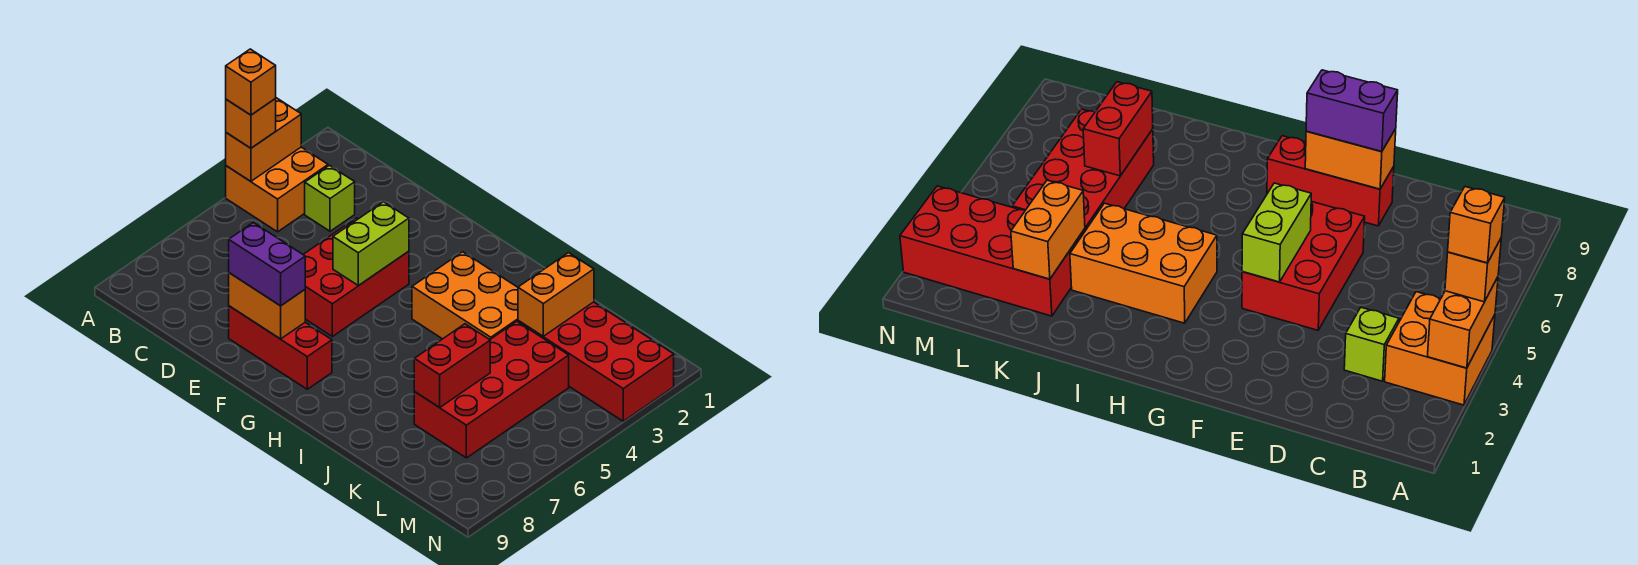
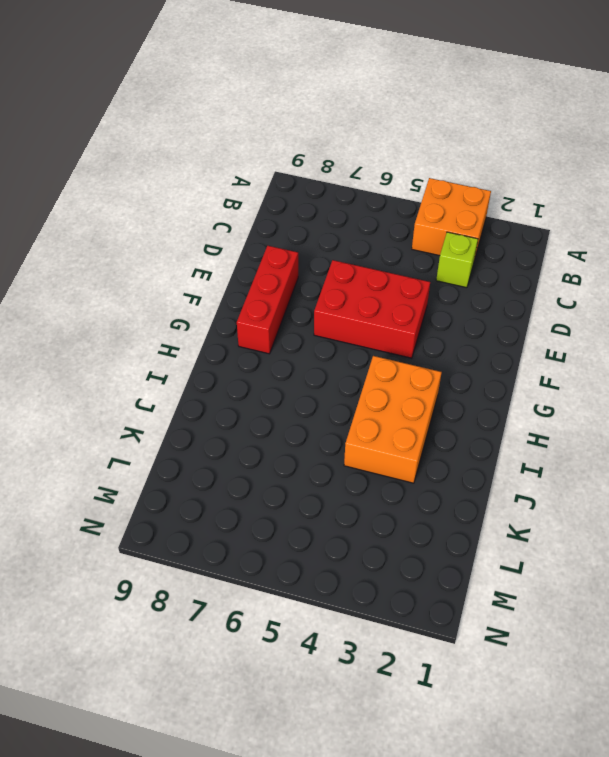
none -> red 2x4 brick [518,302,674,421]
none -> red 2x4 brick [414,321,569,458]
none -> orange 1x2 brick [226,98,301,181]

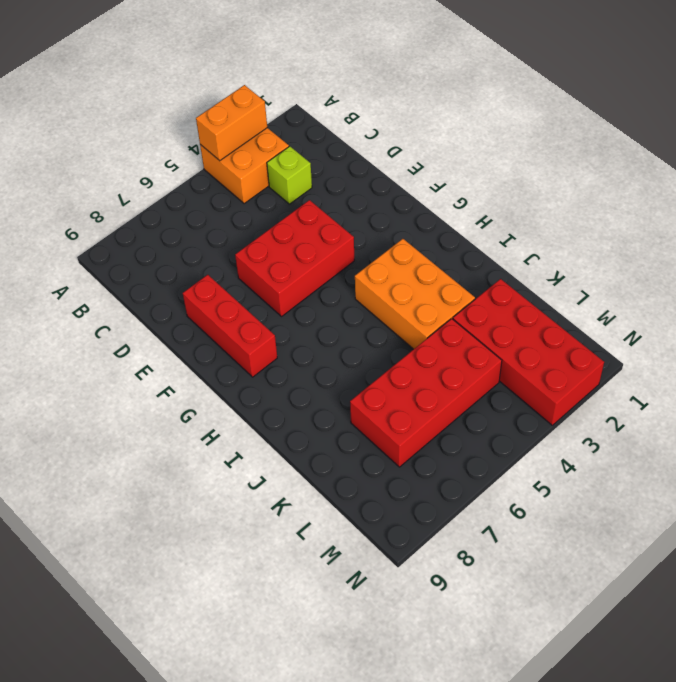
none -> orange 1x2 brick [229,273,305,339]
none -> lime 1x2 brick [333,202,409,286]
none -> orange 1x2 brick [518,253,594,336]

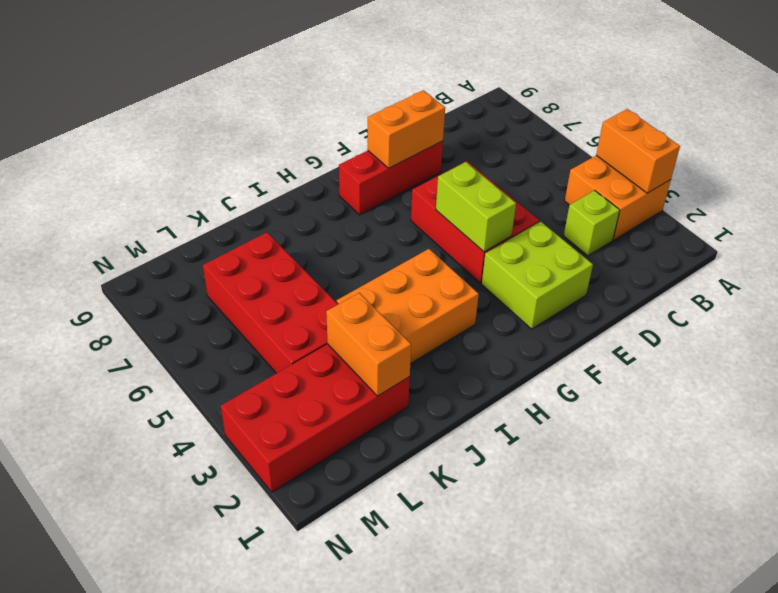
lime 2x2 brick [482,221,593,329] -> none
none -> red 1x2 brick [414,324,490,407]
none -> orange 1x1 brick [226,99,276,148]
none -> purple 1x2 brick [229,223,305,306]

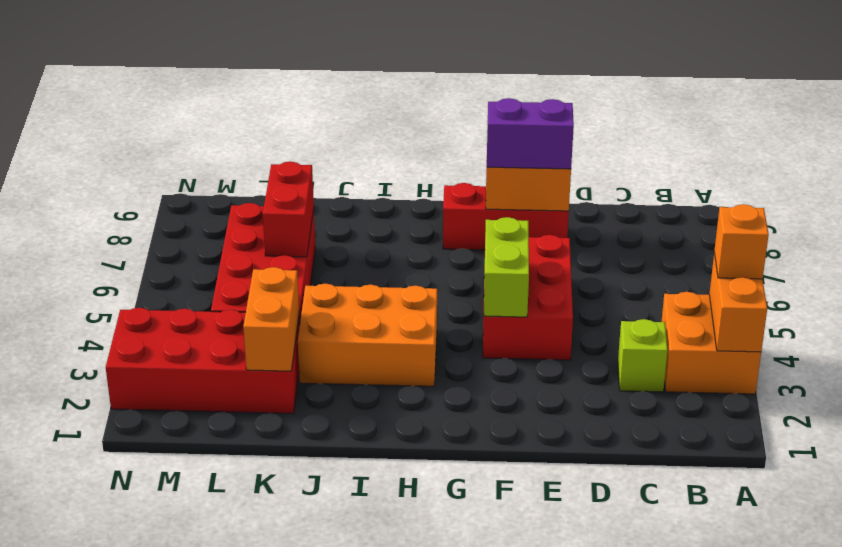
none -> orange 1x1 brick [226,49,276,115]

